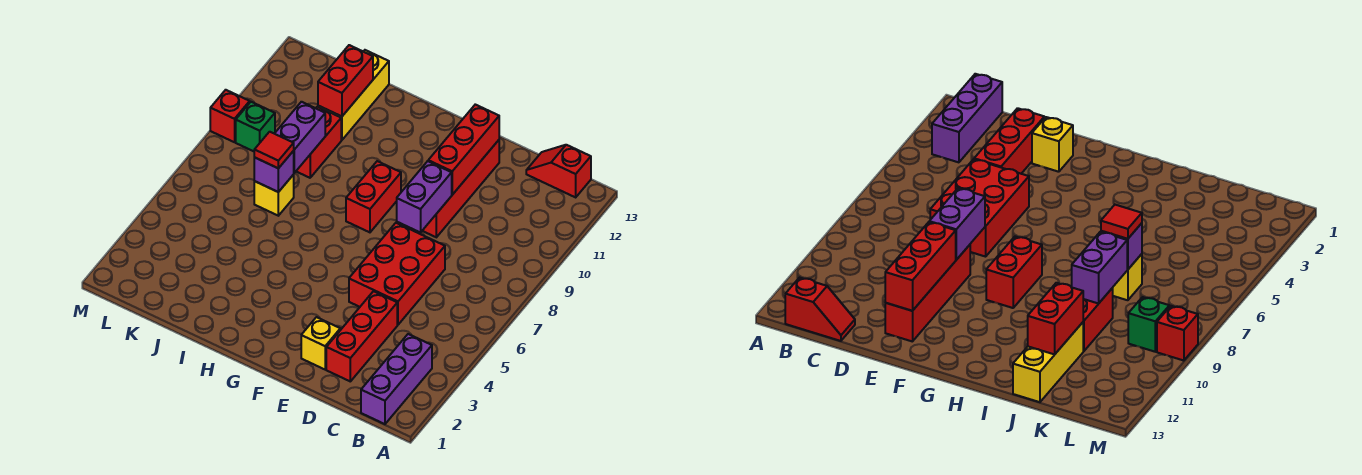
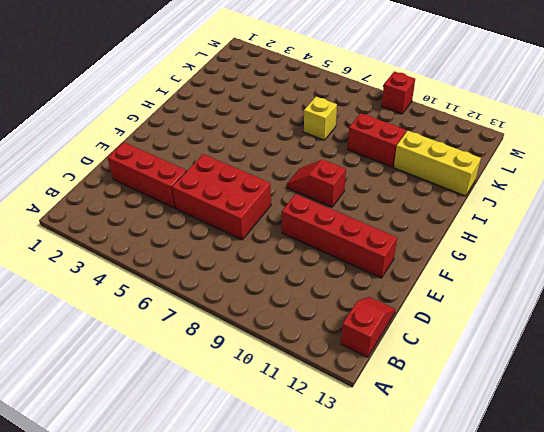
red 1x2 slope [287,159,346,207] -> red 1x2 brick [346,161,401,232]
none -> purple 1x3 brick [361,334,432,424]
none -> yellow 1x1 brick [301,317,340,369]
none -> green 1x1 brick [236,102,275,151]

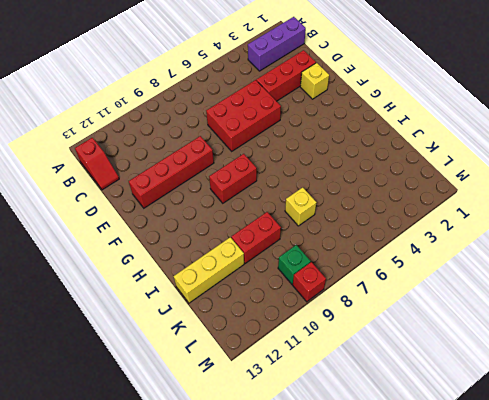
none -> purple 1x2 brick [397,161,452,233]
none -> red 1x3 brick [428,105,499,195]
none -> purple 1x1 brick [254,151,294,192]

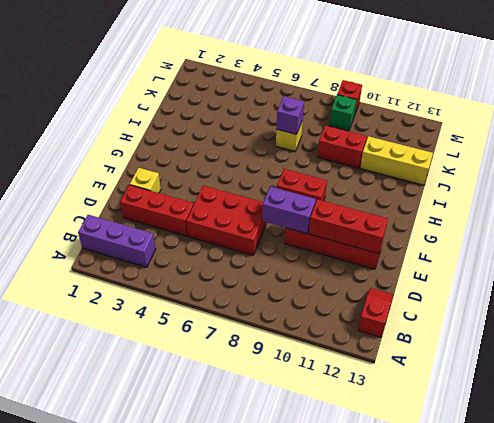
none -> purple 1x2 brick [275,102,325,173]
none -> red 1x2 brick [318,45,373,117]
none -> red 1x1 tile [254,132,294,168]

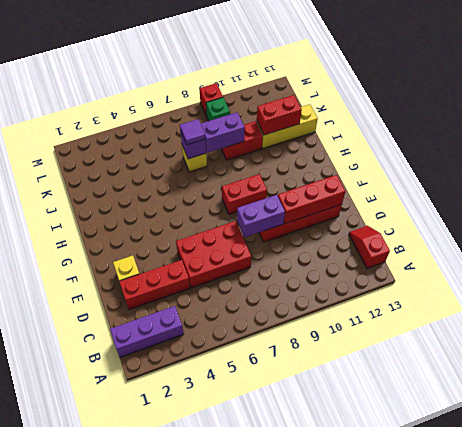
purple 1x1 tile [180,119,206,145] -> red 1x1 tile [254,132,294,168]

